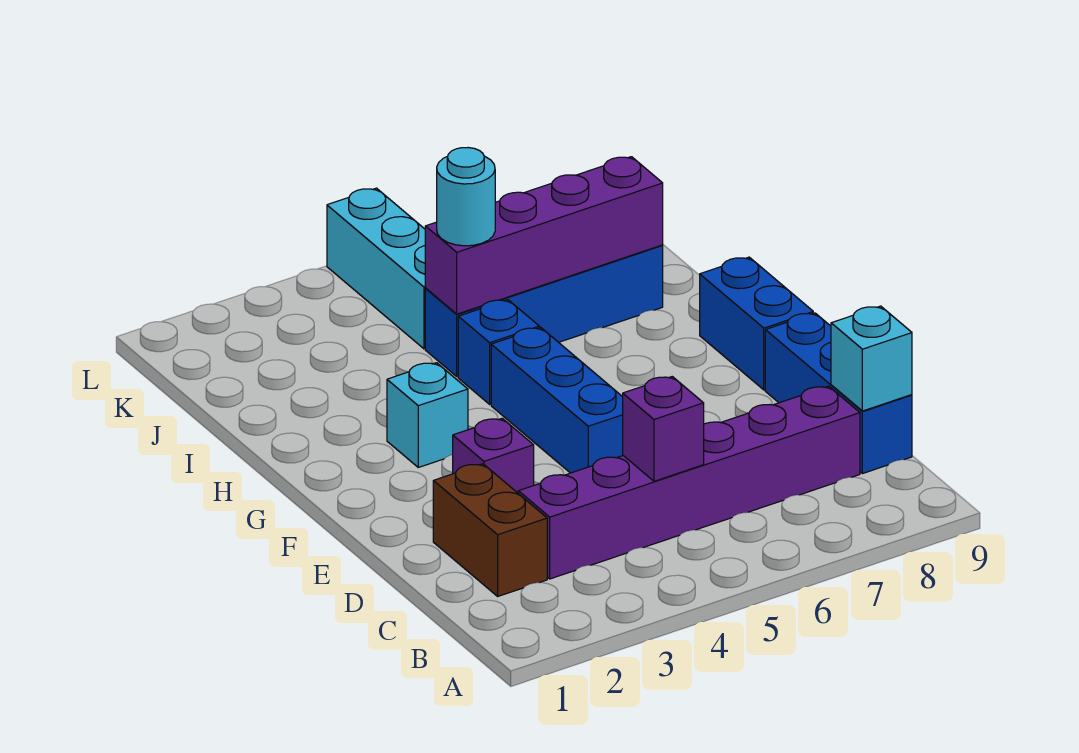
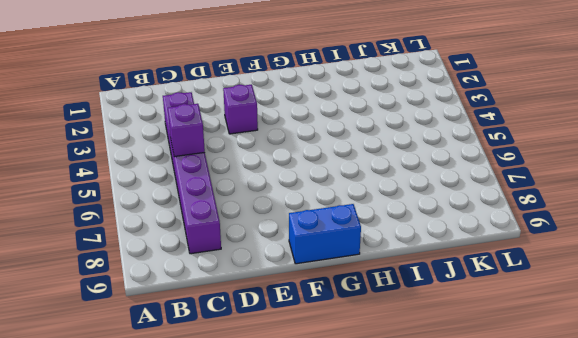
none -> brown 1x2 brick [433,464,547,596]
none -> blue 1x3 brick [765,313,912,474]
none -> blue 1x3 brick [491,328,623,473]

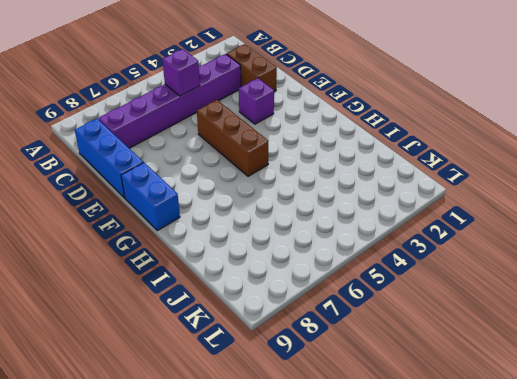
brown 1x3 brick [197,100,268,176] -> blue 1x3 brick [491,328,623,473]
none -> cyan 1x1 brick [387,363,468,467]
none -> blue 1x1 brick [458,300,539,404]
none -> blue 1x4 brick [425,245,663,377]

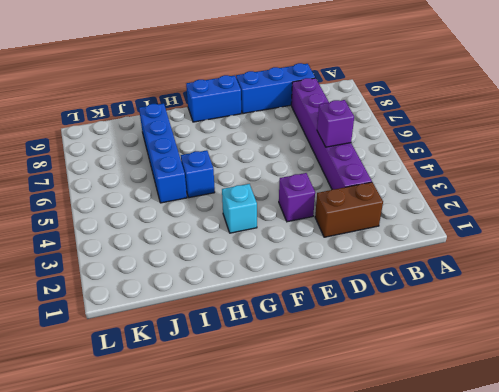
none -> blue 1x3 brick [491,328,623,473]
none -> cyan 1x3 brick [327,188,426,349]
none -> cyan 1x1 brick [831,306,912,411]

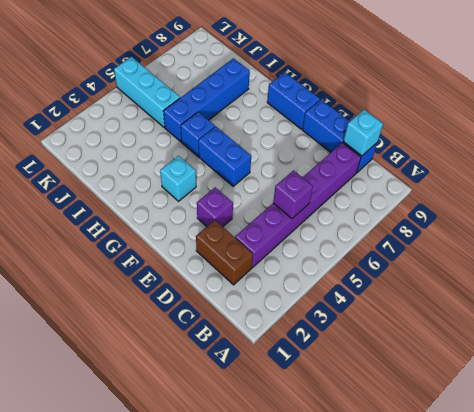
blue 1x2 brick [198,126,251,186] -> blue 1x3 brick [491,328,623,473]
none -> purple 1x4 brick [425,157,663,314]
none -> cyan 1x1 round brick [437,148,495,246]

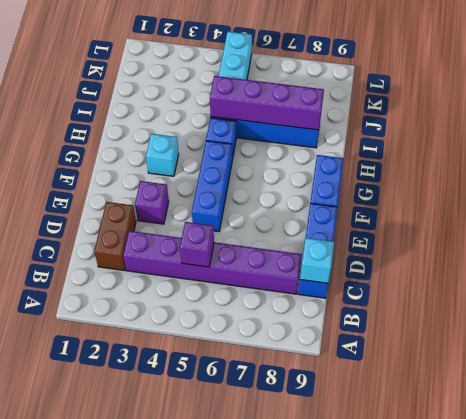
none -> cyan 1x1 round brick [437,148,495,246]

